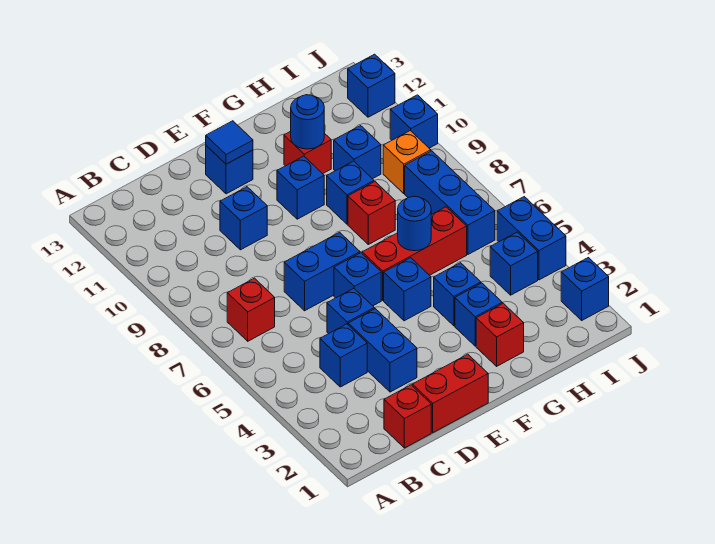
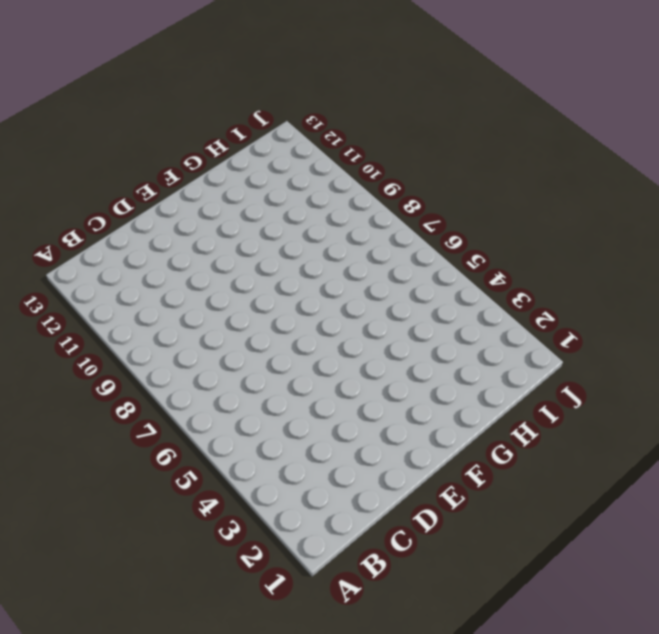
none -> red 1x1 brick [227,278,275,341]
none -> red 1x1 brick [384,385,431,448]
none -> blue 1x1 brick [320,324,367,387]
none -> red 1x2 brick [412,354,488,433]

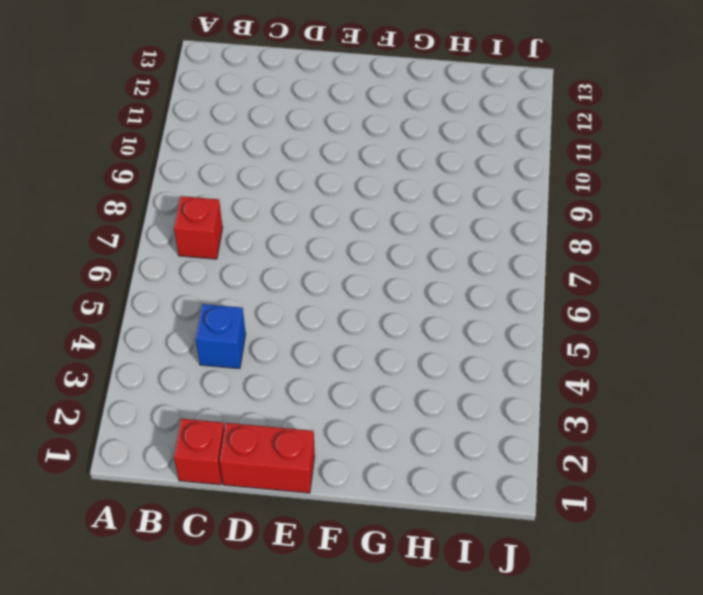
none -> blue 1x2 brick [348,309,417,392]
none -> blue 1x1 brick [327,288,374,334]
none -> blue 1x2 brick [284,232,360,311]
none -> blue 1x1 brick [220,187,267,250]

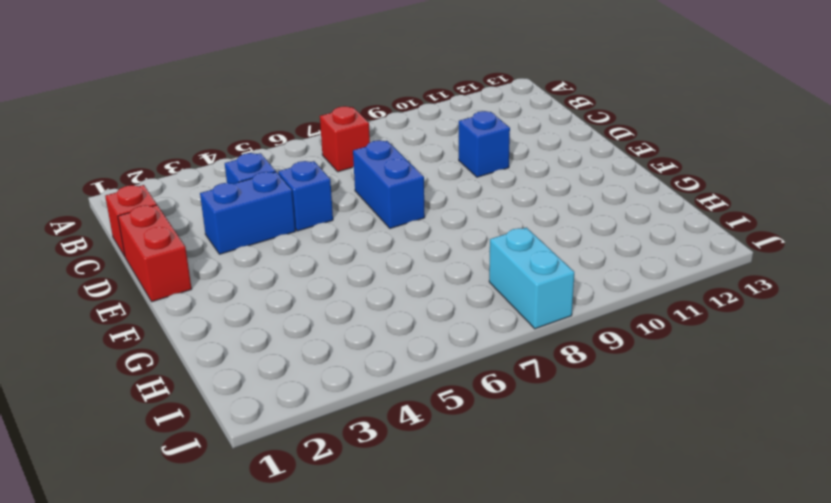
cyan 1x2 brick [489,228,574,329] -> blue 1x3 brick [405,151,495,254]
none -> blue 1x1 brick [334,253,381,306]
none -> blue 1x1 brick [206,146,253,194]
none -> blue 1x1 brick [384,258,431,321]
none -> red 1x3 brick [362,207,467,300]

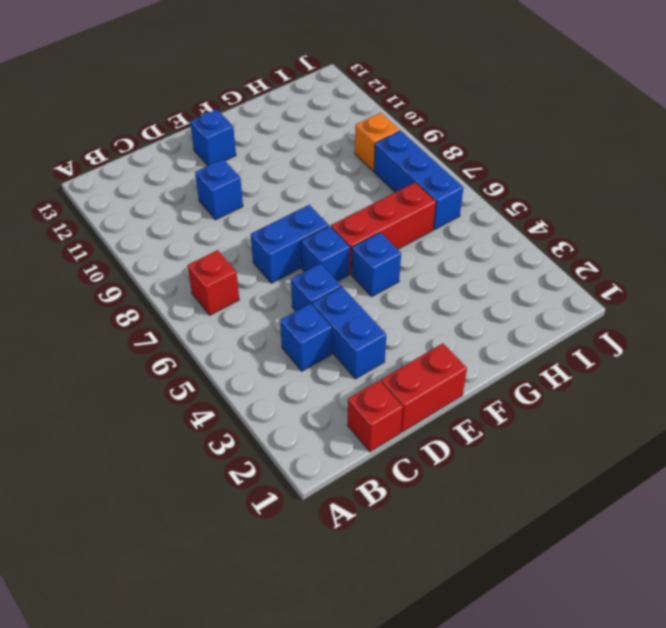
none -> blue 1x1 brick [277,156,324,219]
none -> red 1x1 brick [476,303,524,366]
none -> blue 1x1 brick [455,283,502,346]
none -> blue 1x1 brick [434,263,481,326]

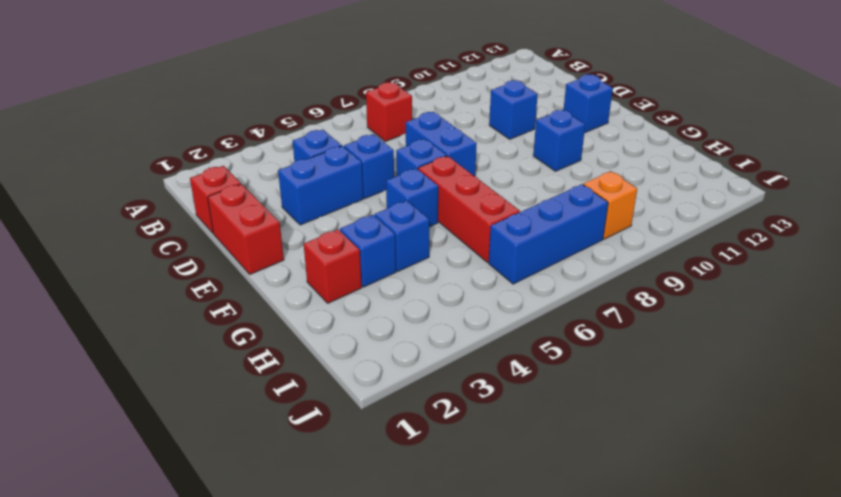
none -> red 1x1 brick [348,182,395,244]
none -> blue 1x1 brick [327,161,374,224]
none -> red 1x1 brick [284,131,331,174]
none -> blue 1x1 brick [334,126,381,179]

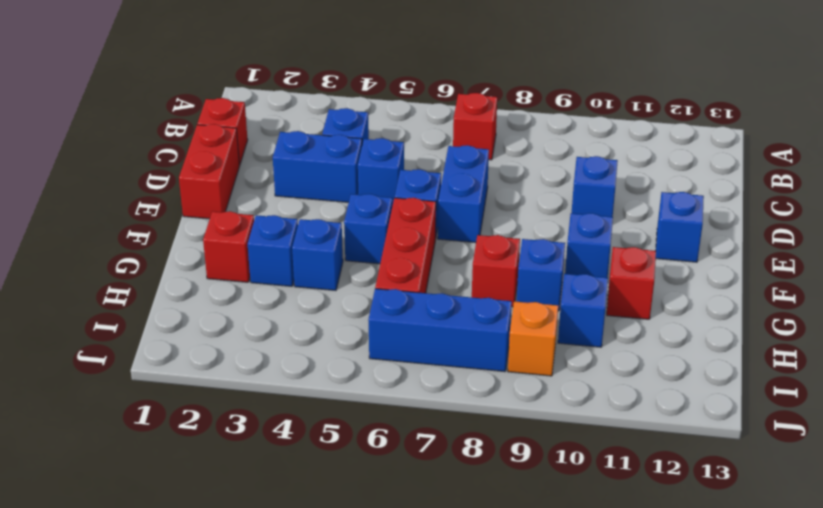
none -> blue 1x1 brick [490,232,538,295]
none -> blue 1x1 brick [561,258,609,320]
none -> blue 1x2 brick [497,197,566,280]
none -> blue 1x1 brick [390,95,438,148]

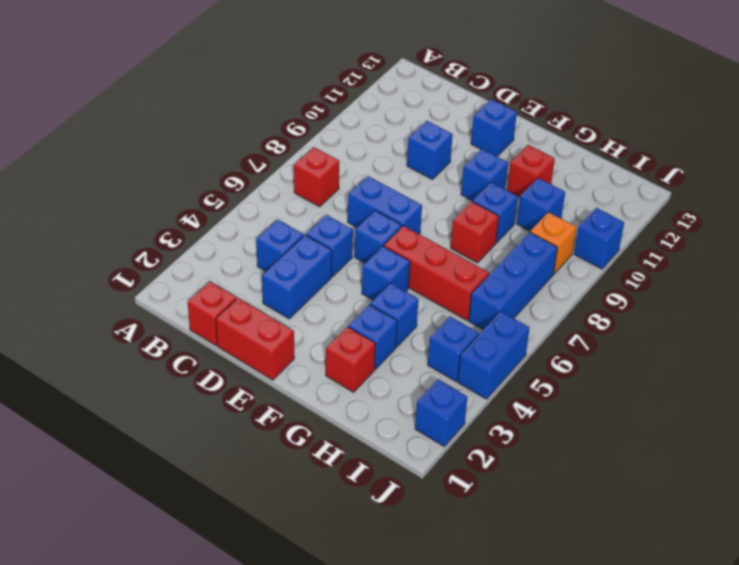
none -> blue 1x1 brick [348,54,395,117]
none -> blue 1x1 tile [206,121,253,164]
none -> blue 1x1 round brick [398,196,431,251]
none -> blue 1x1 round brick [291,95,324,149]

